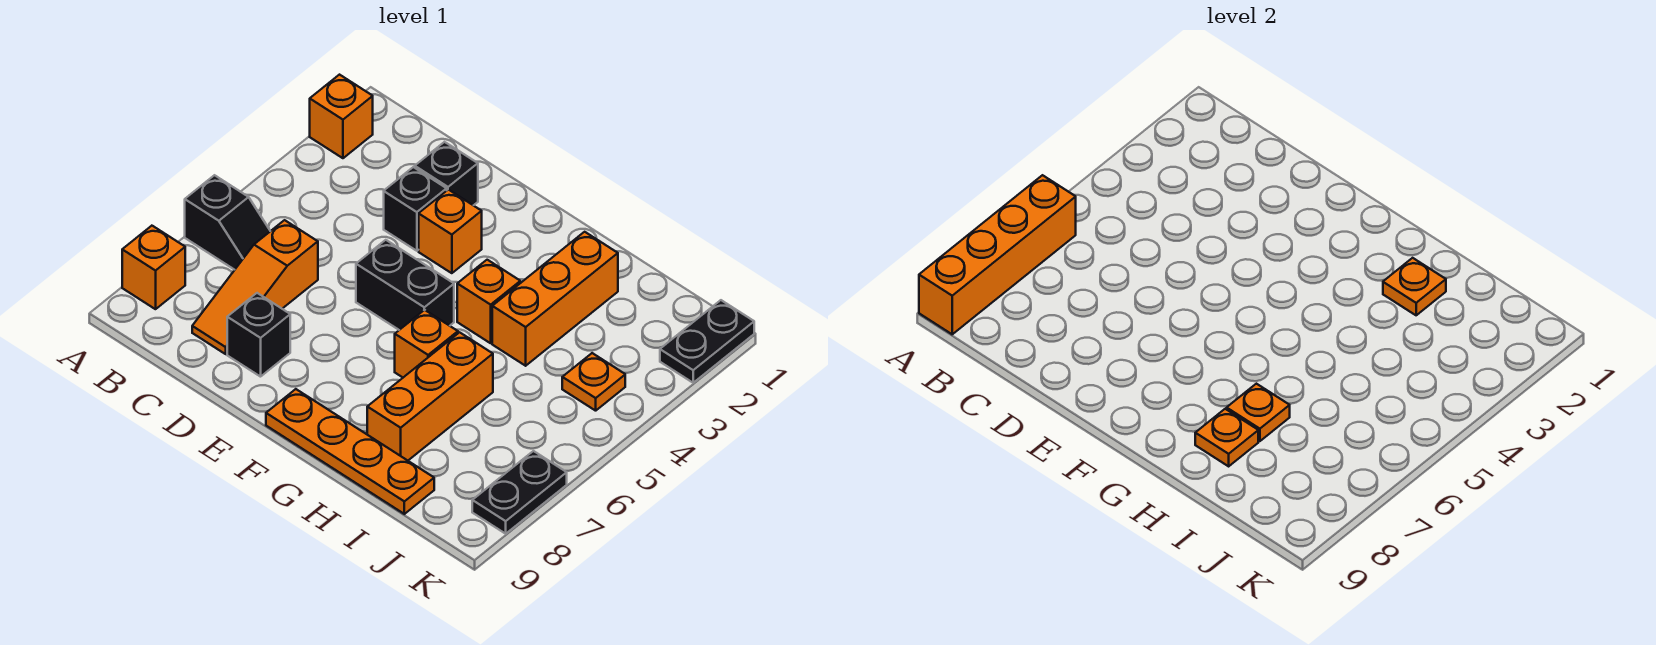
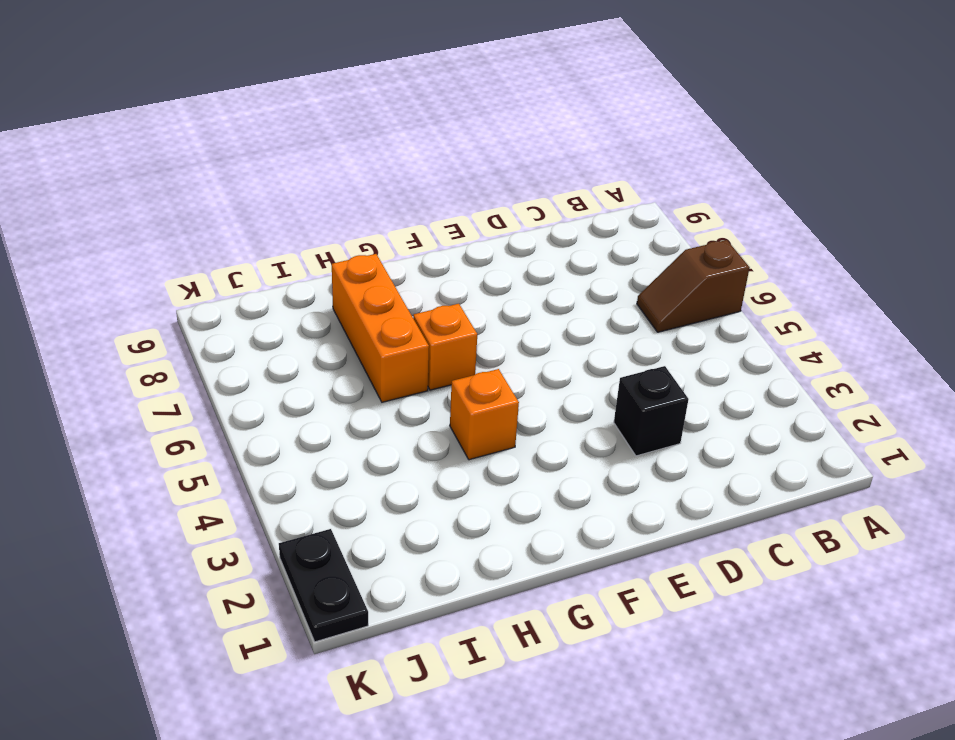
brown 1x2 slope [637,240,750,332] -> black 1x2 slope [185,175,270,270]
none -> orange 1x1 brick [310,75,373,158]
none -> orange 1x1 brick [122,226,185,309]
none -> orange 1x3 slope [192,220,318,354]

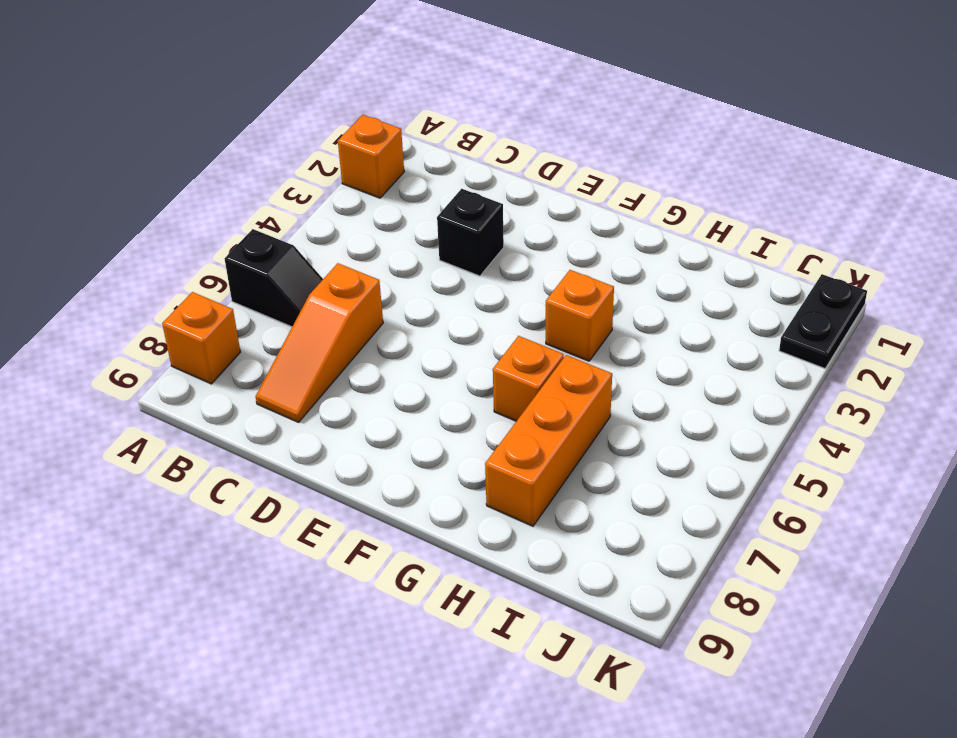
none -> black 1x1 brick [415,142,478,205]
none -> black 1x1 brick [227,293,290,377]
none -> orange 1x1 brick [419,190,482,273]

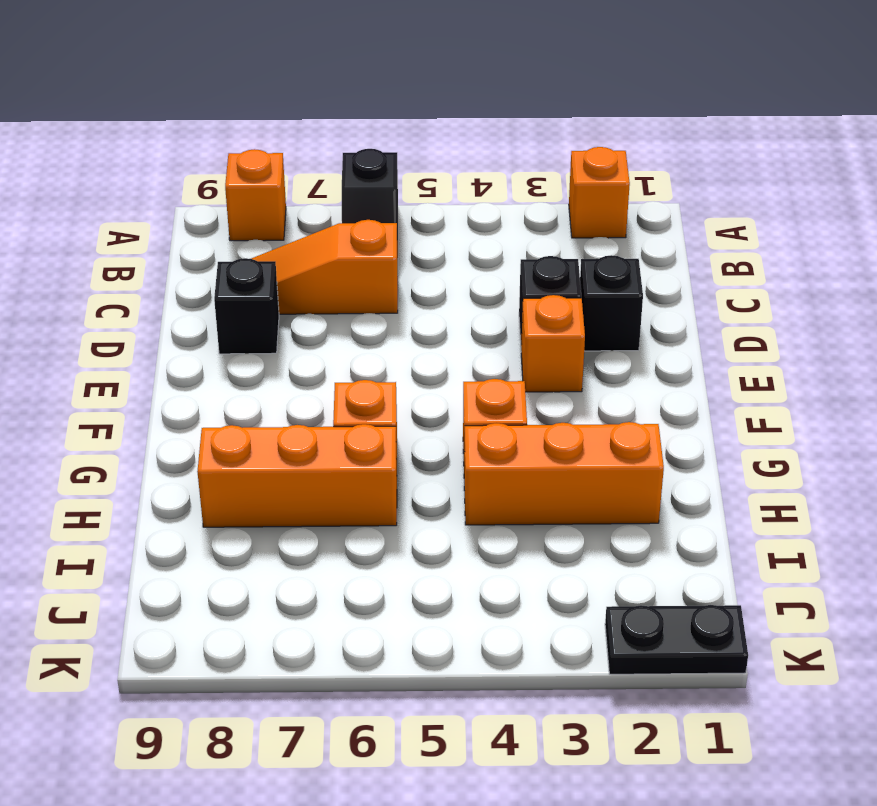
none -> black 1x2 brick [356,240,454,330]
none -> orange 1x4 plate [266,389,434,514]
none -> orange 1x1 plate [562,353,625,411]

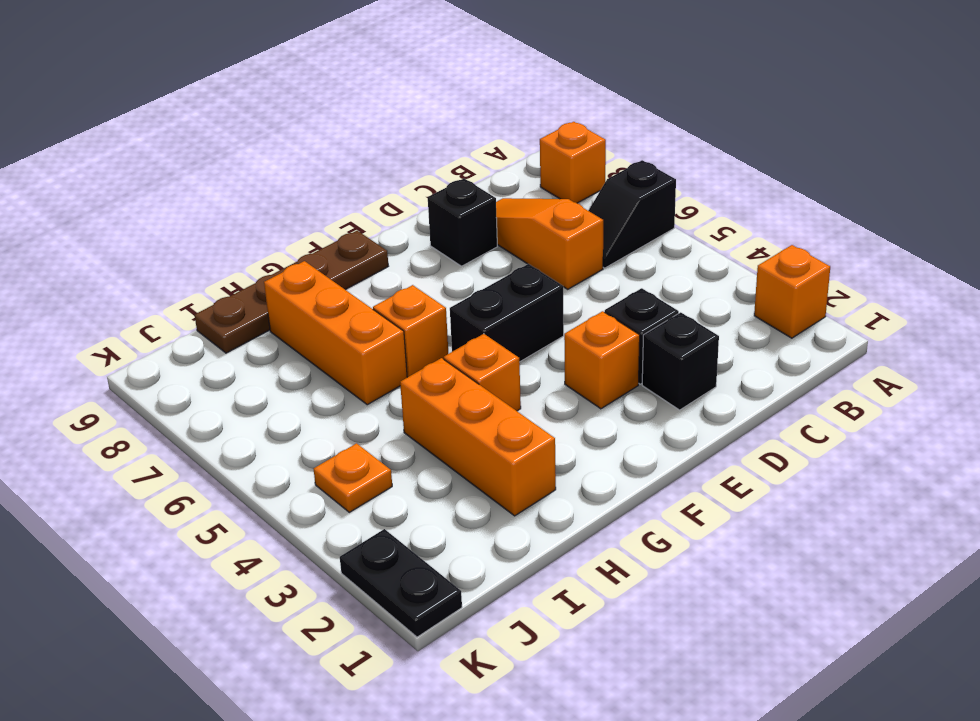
brown 1x4 plate [195,231,388,353] -> orange 1x4 plate [266,389,434,514]
none -> black 1x2 plate [472,451,567,534]
none -> orange 1x4 brick [919,175,1076,334]
none -> orange 1x1 plate [1383,258,1446,315]

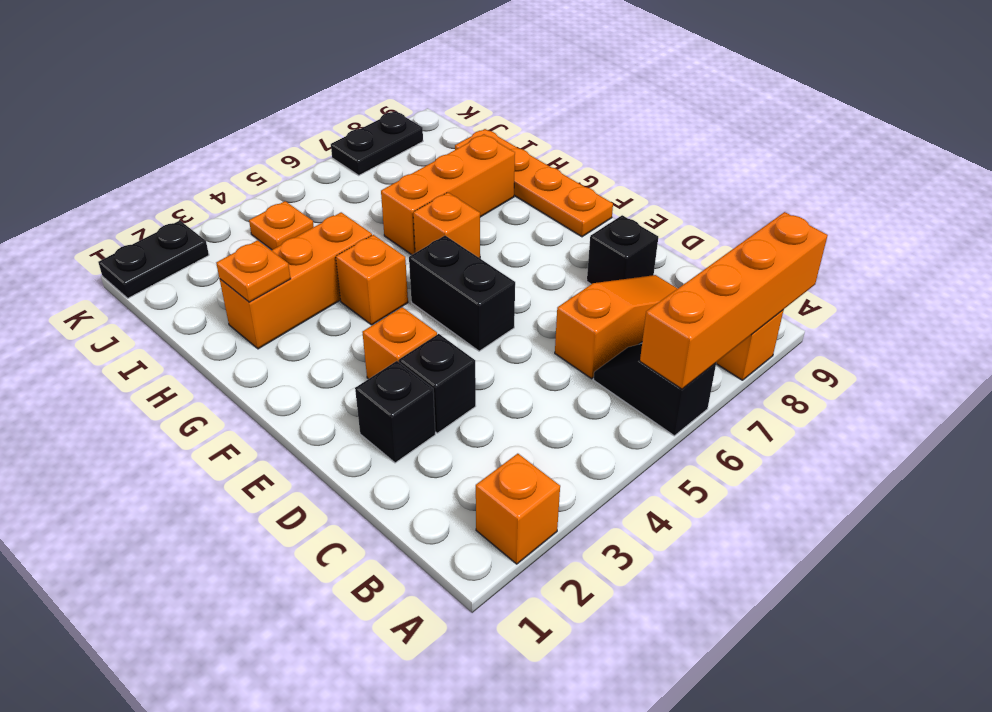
none -> orange 1x1 plate [1227,384,1290,441]
none -> orange 1x1 plate [1195,409,1258,466]

